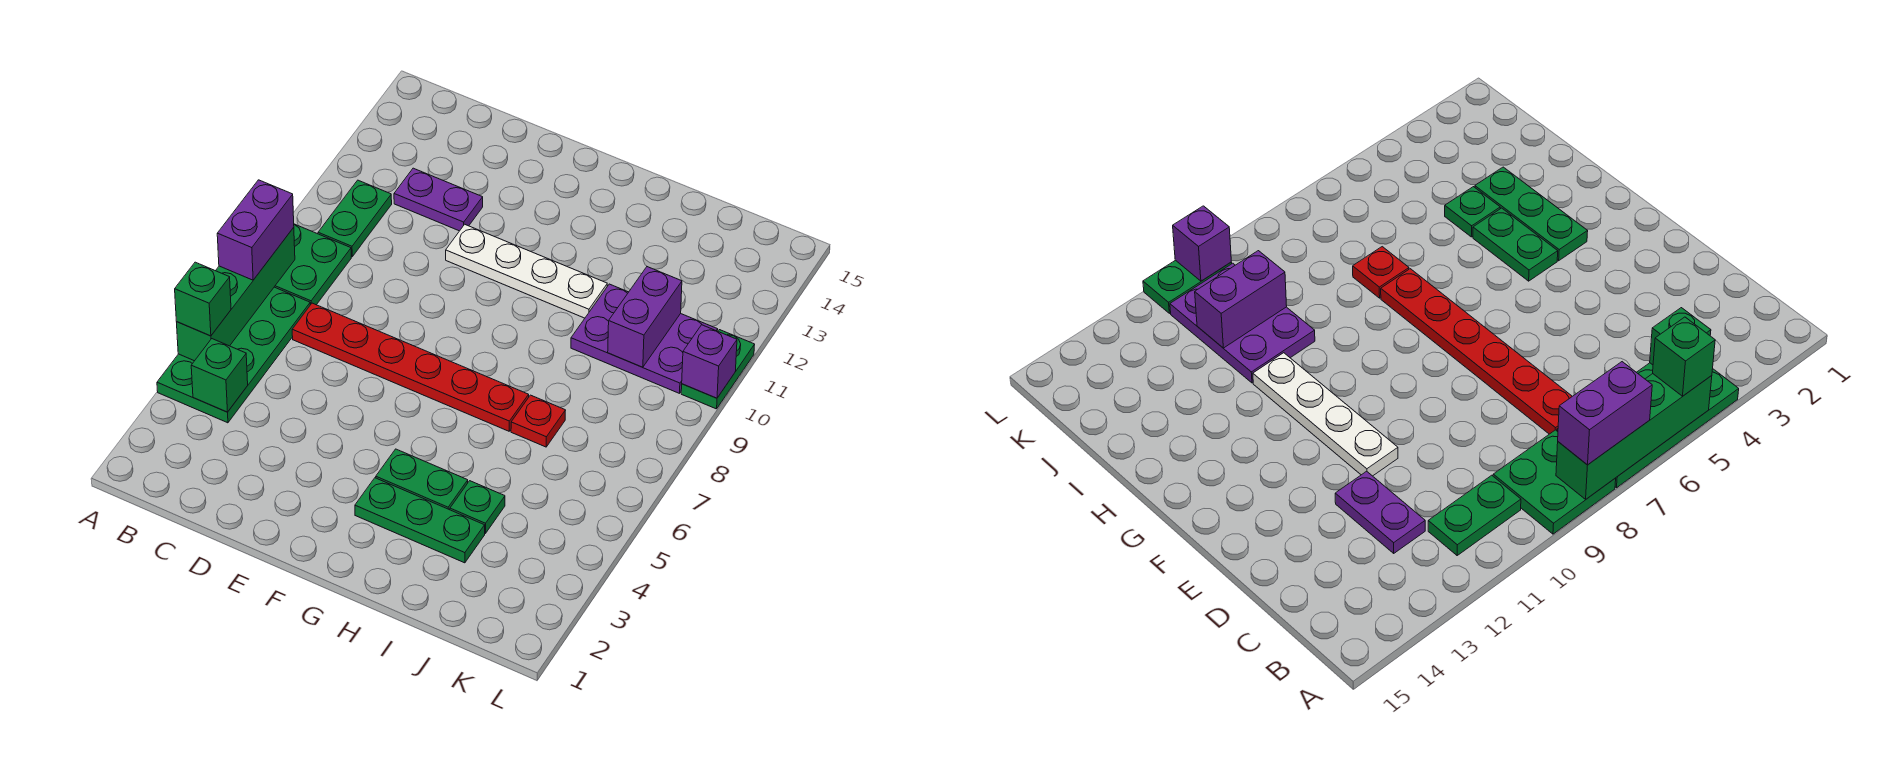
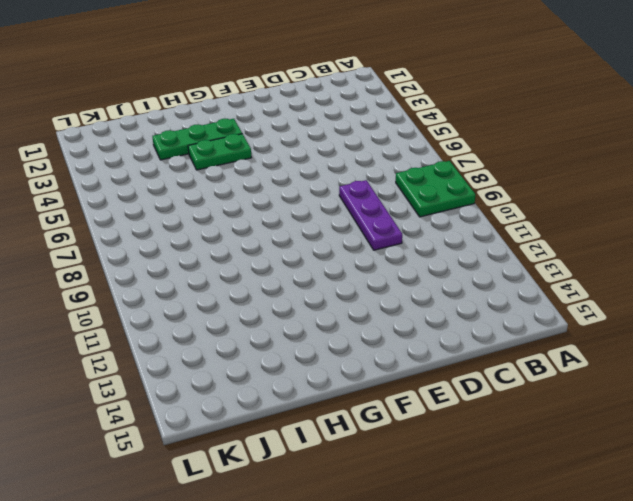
purple 1x3 plate [339,180,402,250] -> none
none -> green 2x4 plate [157,287,310,423]
none -> green 1x2 plate [318,180,392,257]
none -> red 1x6 plate [292,303,529,431]

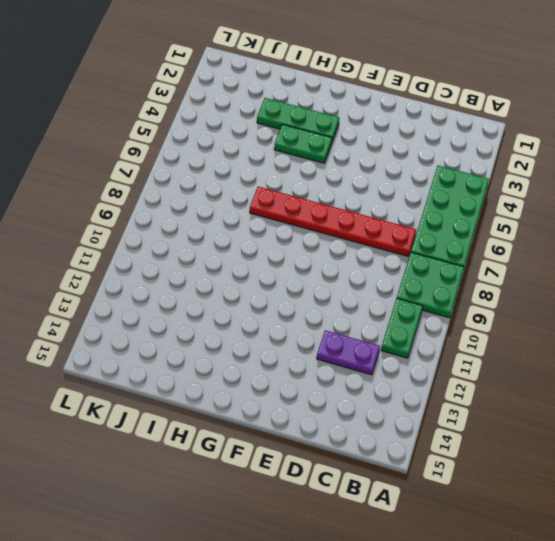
none -> white 1x4 plate [446,224,607,318]
none -> green 1x1 plate [450,481,505,534]
none -> red 1x1 plate [511,395,566,447]

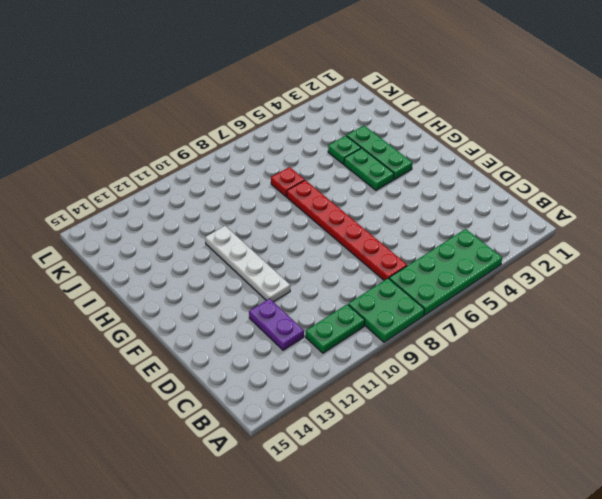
none -> purple 2x3 plate [571,284,718,393]
none -> green 1x2 plate [681,330,755,409]
none -> green 1x4 brick [177,227,295,361]

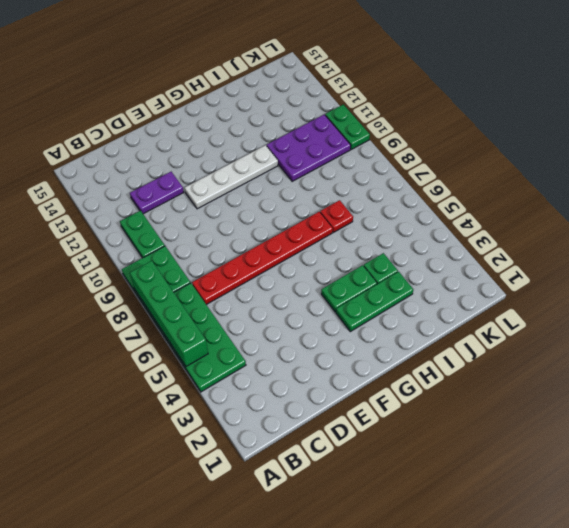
none -> green 1x1 brick [191,339,248,412]
none -> purple 1x2 brick [608,267,682,367]
none -> purple 1x1 brick [682,325,737,398]

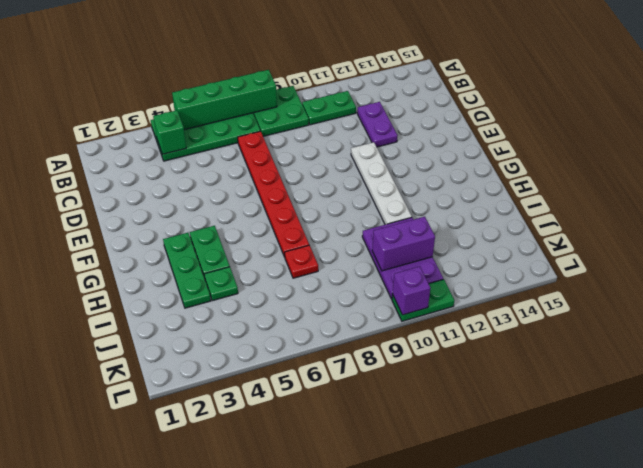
none -> green 1x1 brick [175,262,231,336]
none -> purple 1x2 brick [217,180,294,280]

